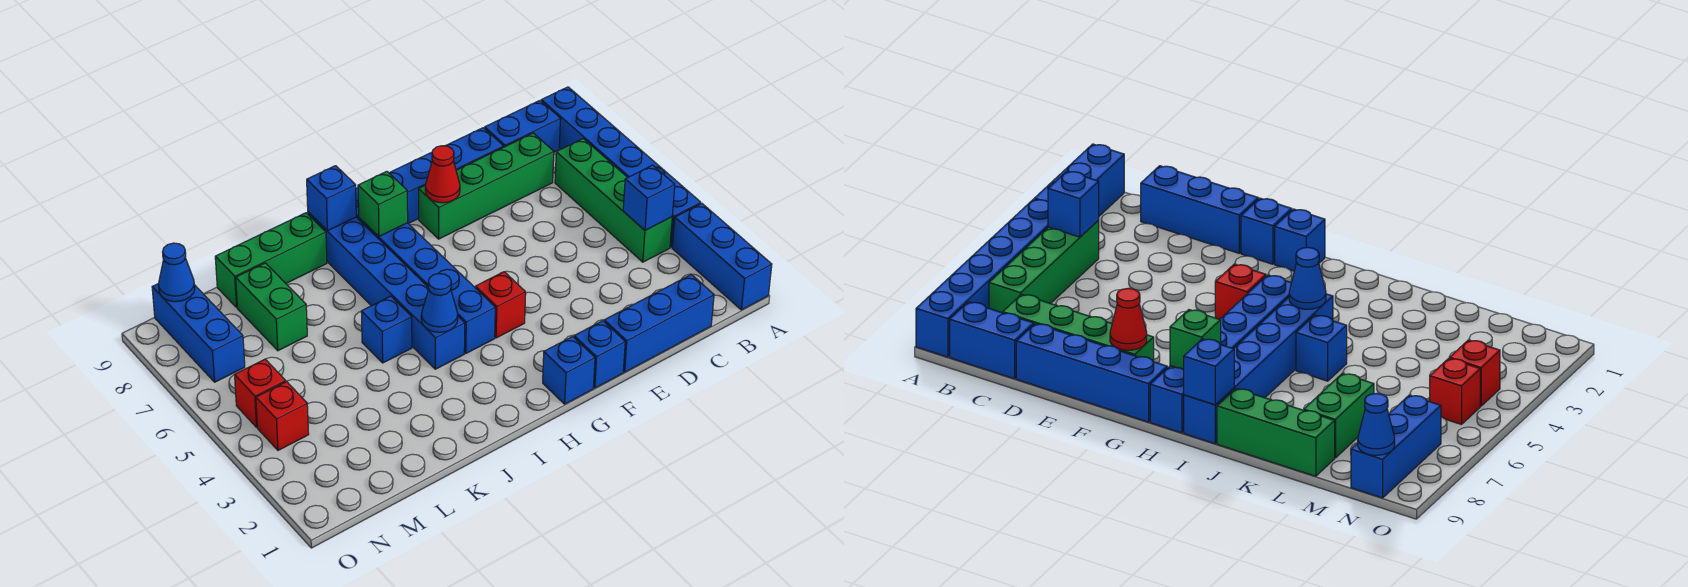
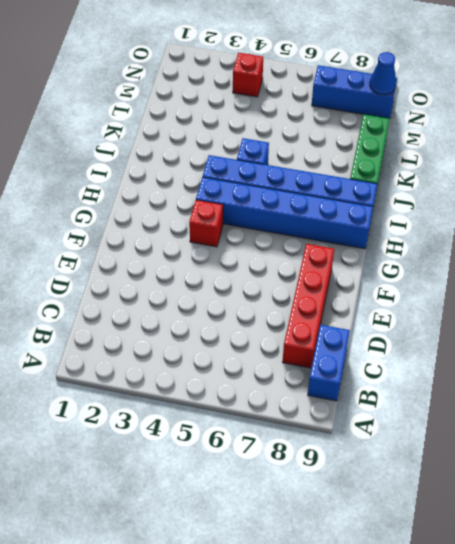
red 1x4 brick [283,244,334,368] -> green 1x4 brick [419,133,554,239]
none -> blue 1x3 brick [672,203,772,310]
none -> blue 1x6 brick [541,87,701,247]
none -> green 1x4 brick [555,139,672,262]

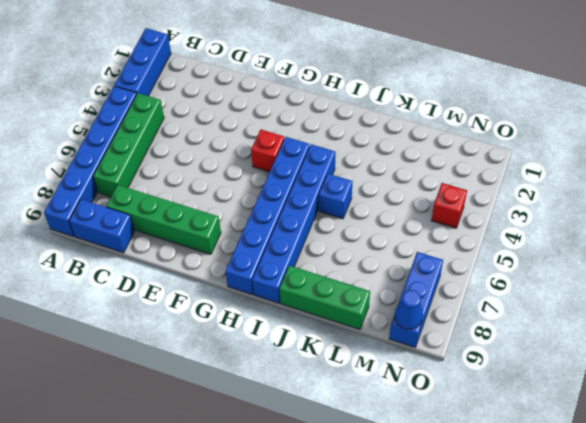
none -> blue 1x3 brick [604,274,714,372]
none -> blue 1x4 brick [389,128,504,224]
none -> blue 1x1 brick [574,321,625,388]

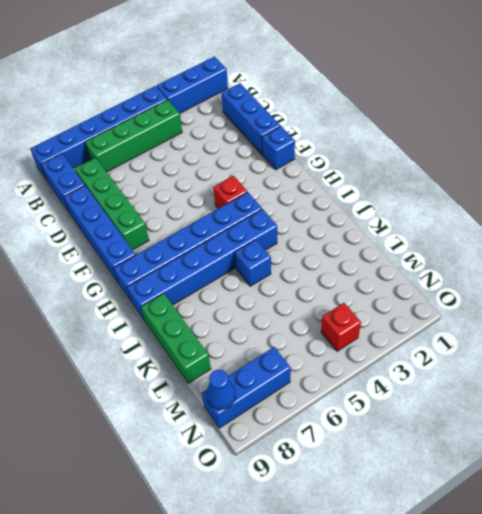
none -> blue 1x1 brick [543,336,595,404]
none -> green 1x2 brick [236,263,307,351]
none -> red 1x1 brick [235,359,286,427]

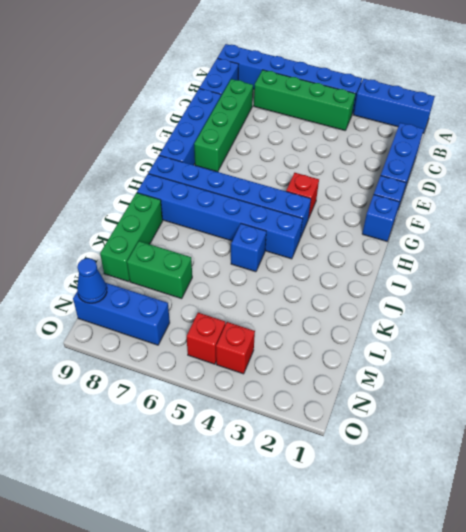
none -> blue 1x1 brick [623,165,675,230]
none -> red 1x1 cone [425,146,460,203]
none -> green 1x1 brick [358,171,408,236]

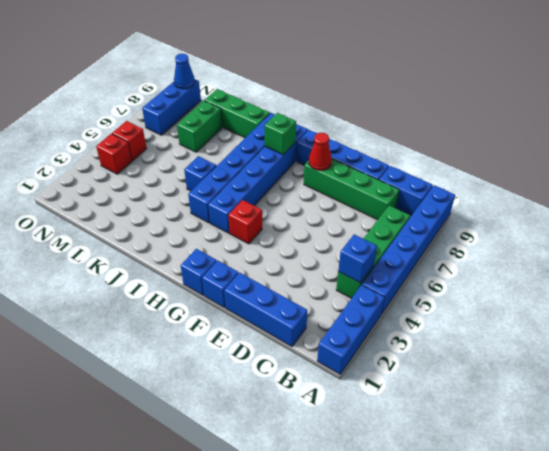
none -> blue 1x1 cone [421,274,458,332]
none -> blue 1x1 brick [307,166,356,231]

